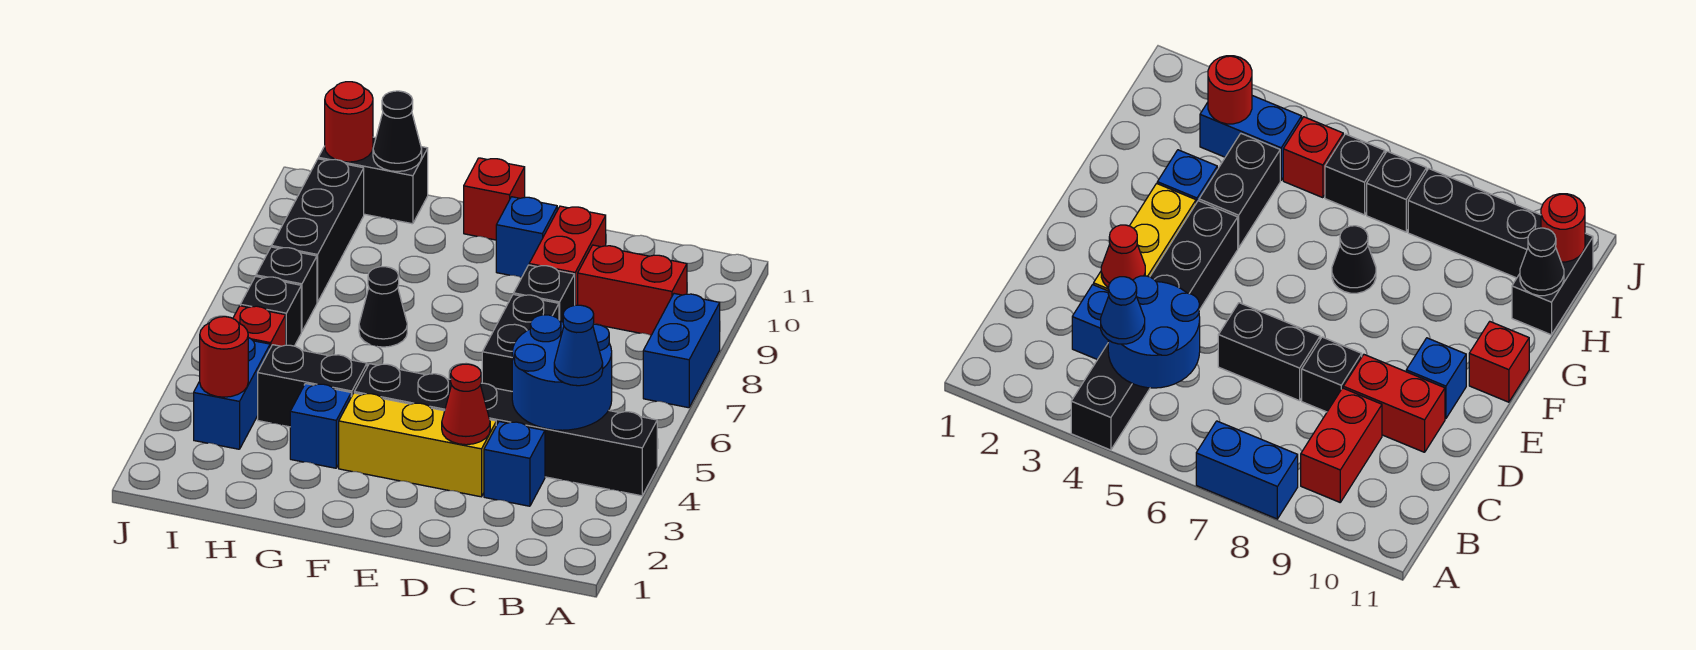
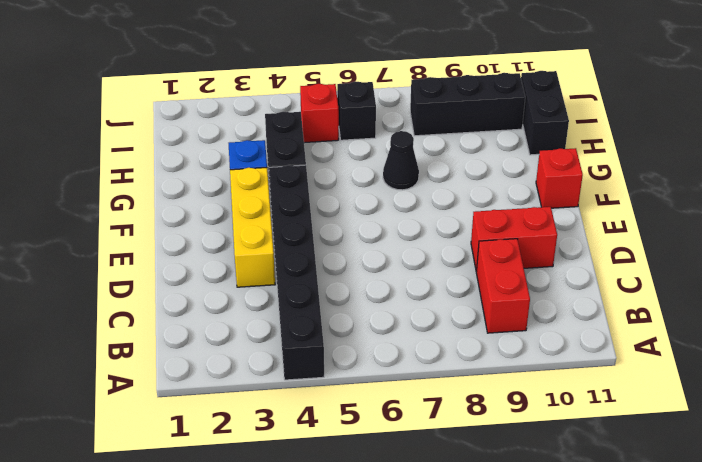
none -> blue 1x2 brick [643,294,720,408]
none -> blue 1x1 brick [484,422,545,506]
none -> black 1x2 brick [482,294,559,391]

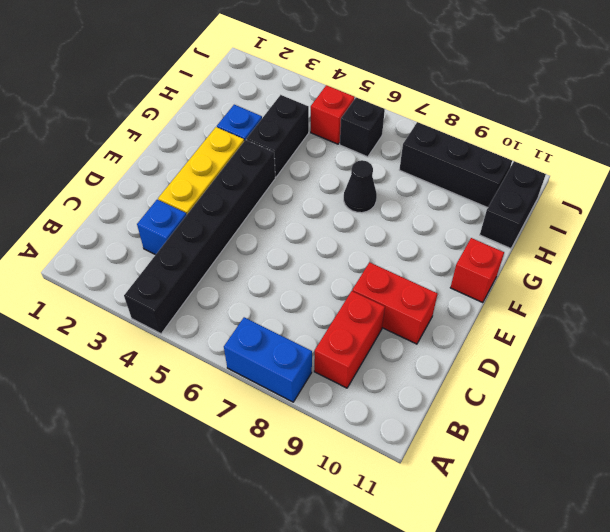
none -> black 1x2 brick [482,294,559,391]
none -> black 1x1 brick [514,265,575,322]
none -> blue 1x1 brick [496,197,557,278]

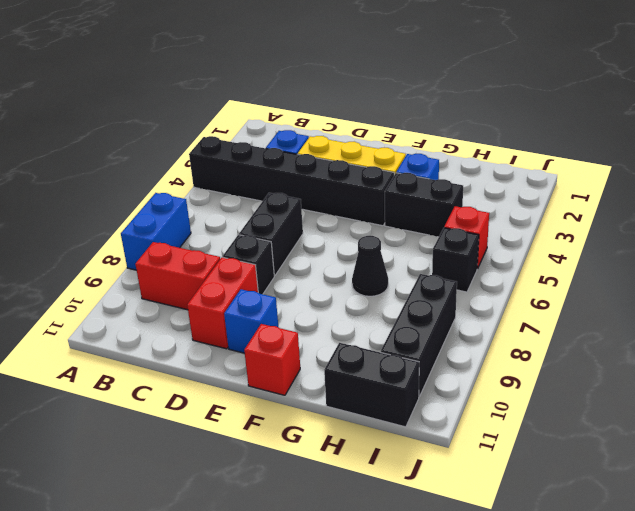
none -> blue 1x2 brick [194,338,270,449]
none -> black 1x1 brick [256,247,317,332]
none -> blue 2x2 round brick [512,315,612,430]

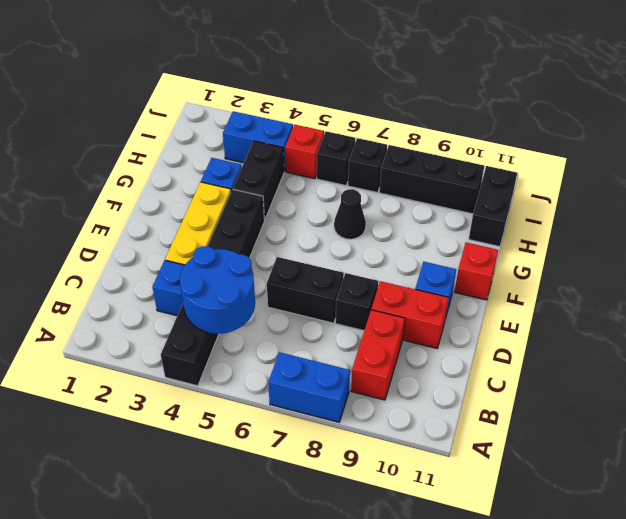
none -> red 1x1 cone [442,364,490,445]
none -> black 1x1 cone [373,91,422,172]
none -> red 1x1 round brick [200,317,248,397]

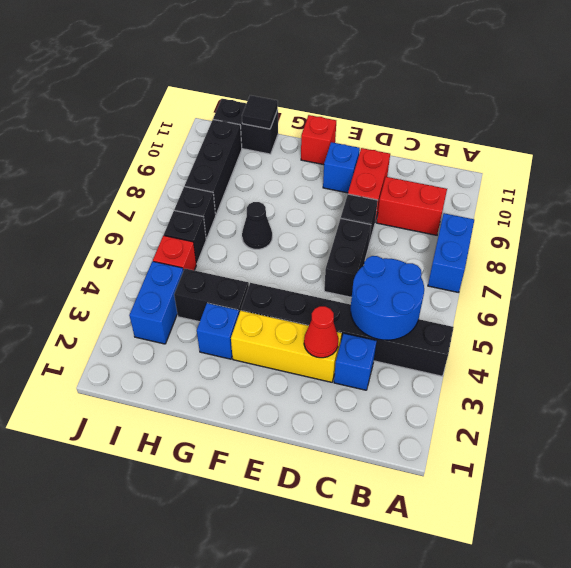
black 1x1 tile [242,95,278,129] -> black 1x1 cone [373,91,422,172]
none -> red 1x1 round brick [200,317,248,397]
none -> red 1x1 round brick [325,82,373,162]
none -> blue 1x1 cone [554,305,603,386]

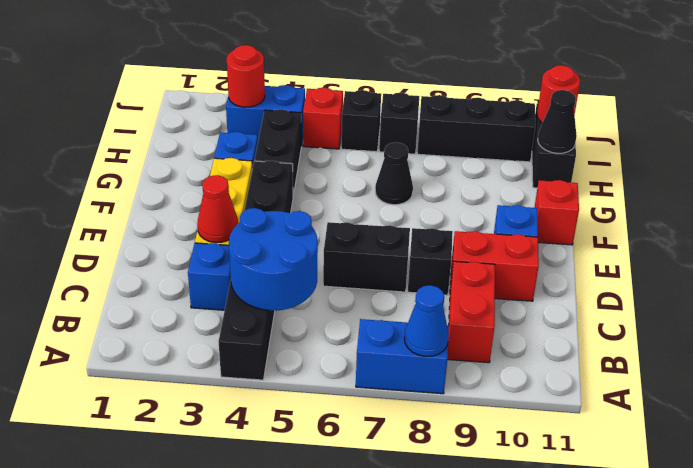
blue 1x1 cone [404,285,449,356] -> blue 1x1 cone moved to [554,305,603,386]

